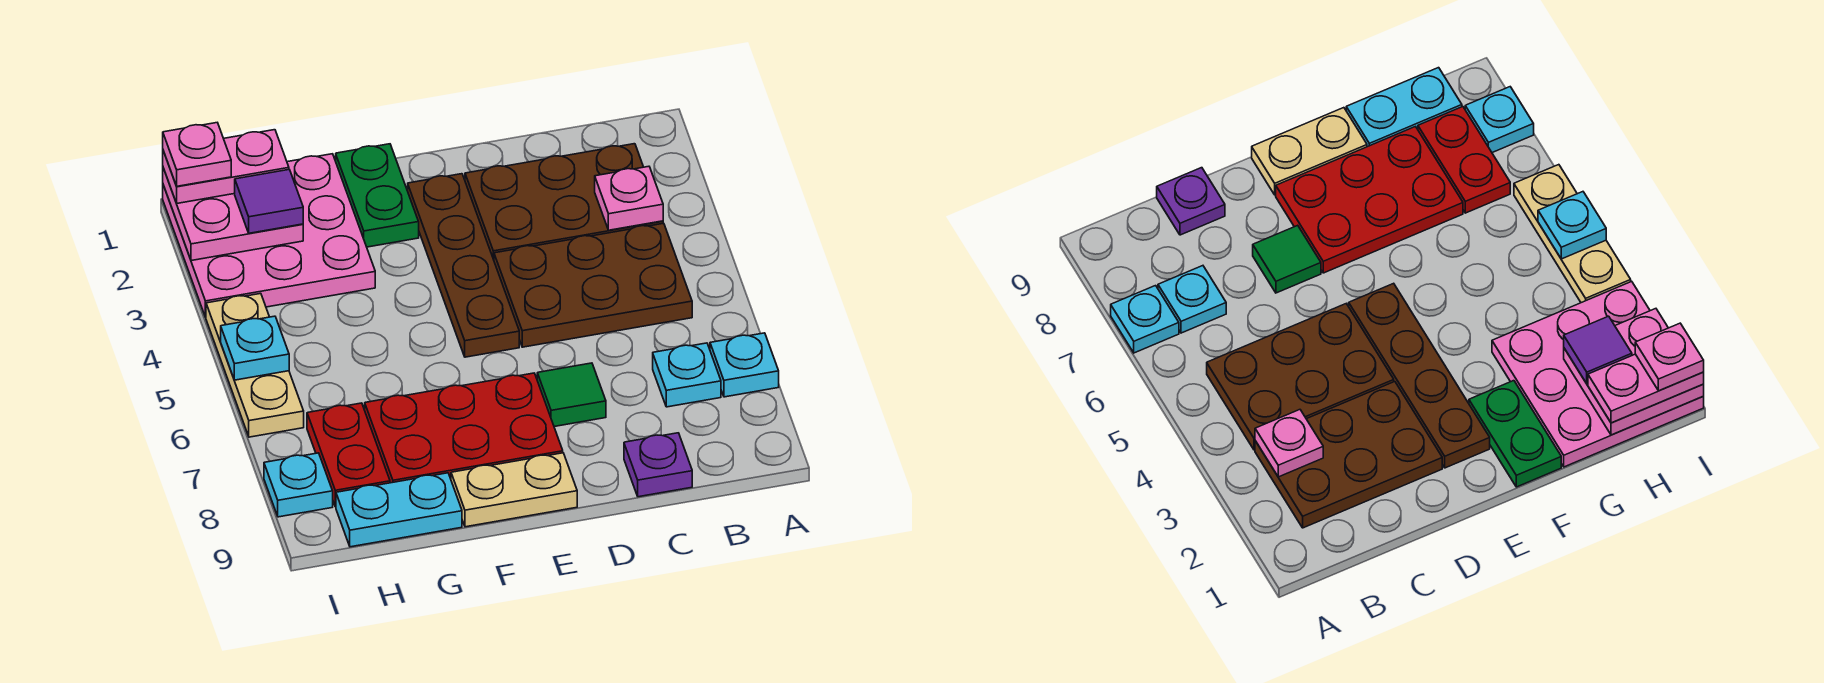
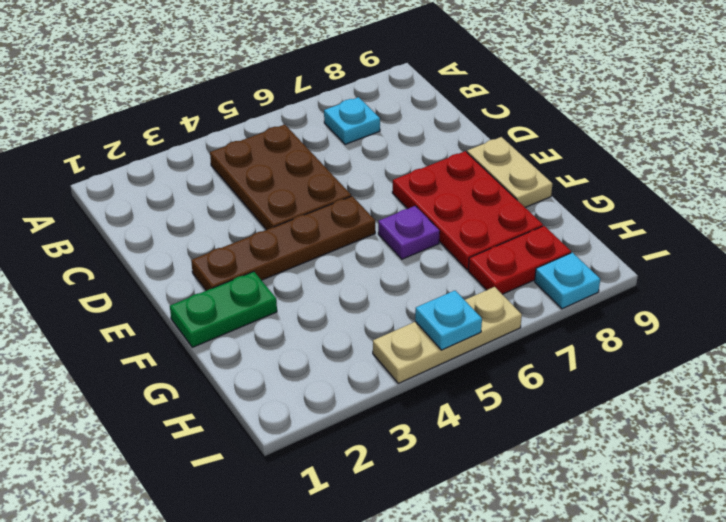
purple 1x1 plate [378,206,440,259] -> purple 1x1 plate moved to [624,433,692,497]
none -> cyan 1x1 plate [710,333,779,397]
none -> brown 2x3 plate [465,144,663,260]
none -> green 1x1 tile [537,363,606,427]

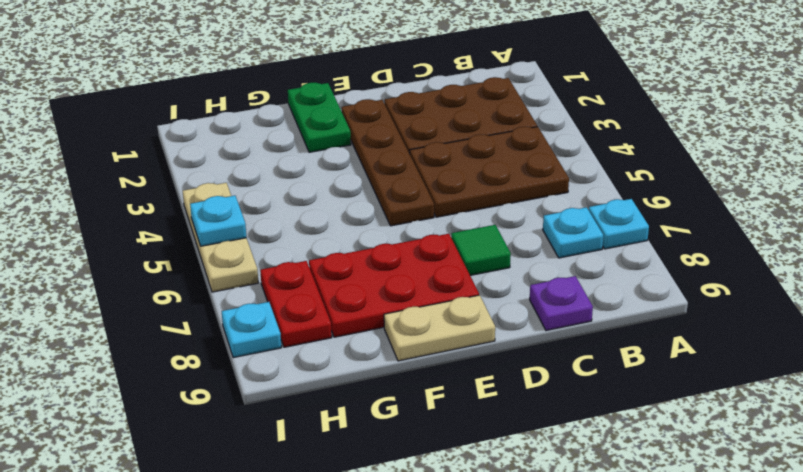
none -> pink 3x3 plate [163,154,375,317]
none -> cyan 1x2 plate [336,473,462,547]
none -> pink 1x1 plate [595,166,663,230]

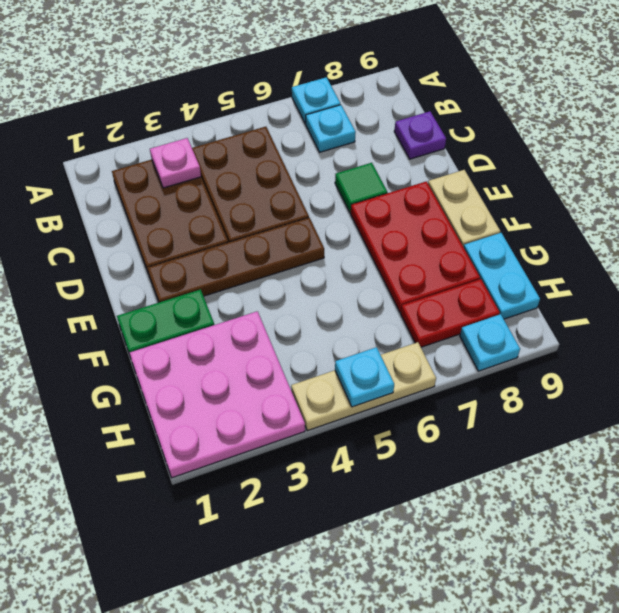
none -> pink 2x2 plate [163,168,303,261]
none -> pink 1x2 plate [163,130,289,203]
none -> purple 1x1 tile [235,170,303,233]

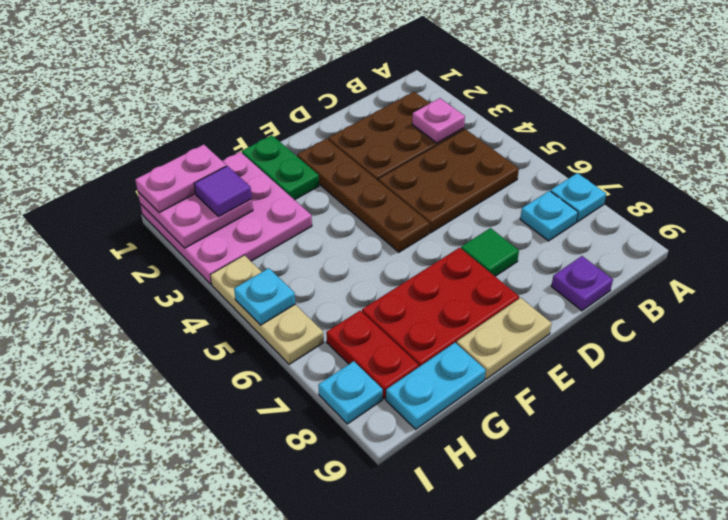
none -> pink 1x1 plate [163,123,231,186]

